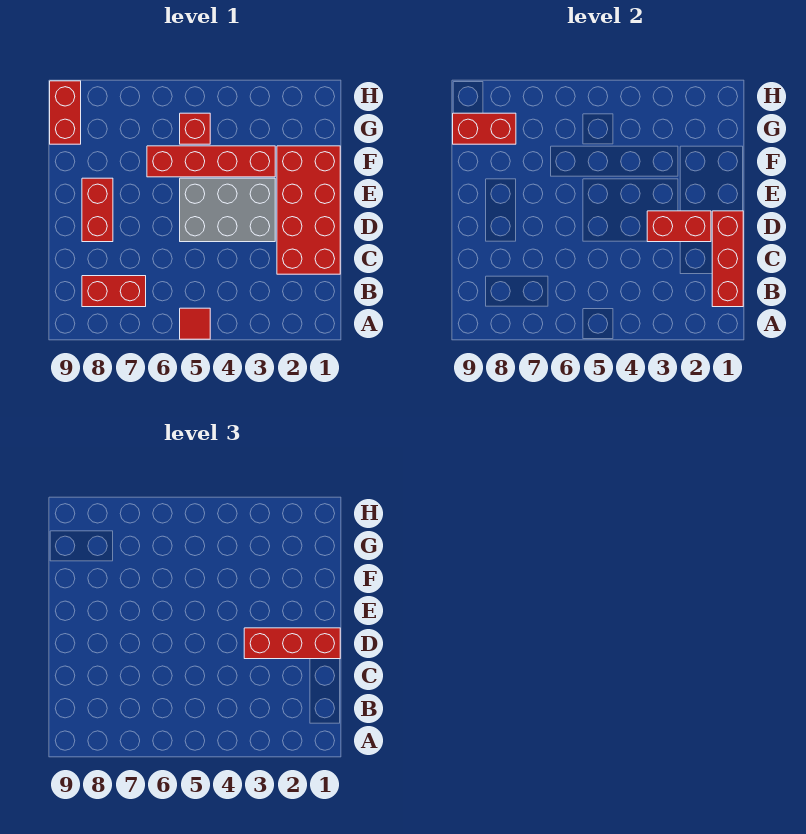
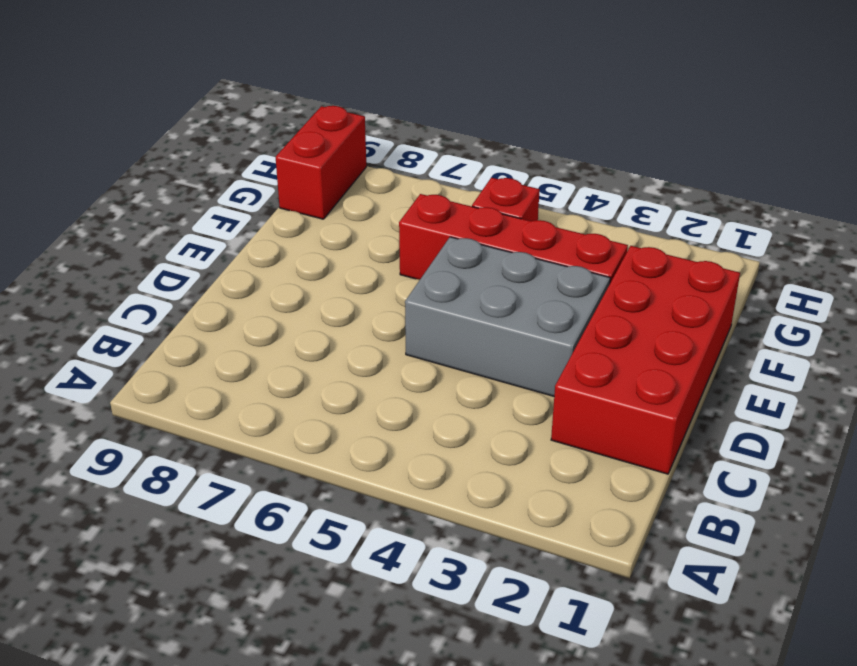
none -> red 1x1 tile [180,308,210,339]
none -> red 1x2 brick [82,276,146,307]
none -> red 1x2 brick [82,178,113,242]

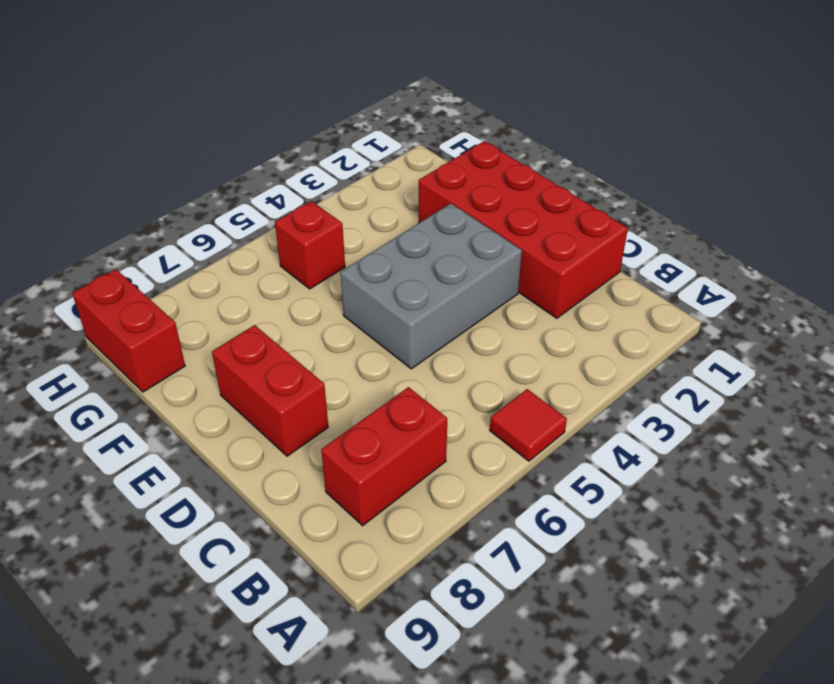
none -> red 1x4 brick [147,146,275,177]
none -> red 1x3 brick [712,211,743,307]
none -> red 1x2 brick [647,211,711,242]

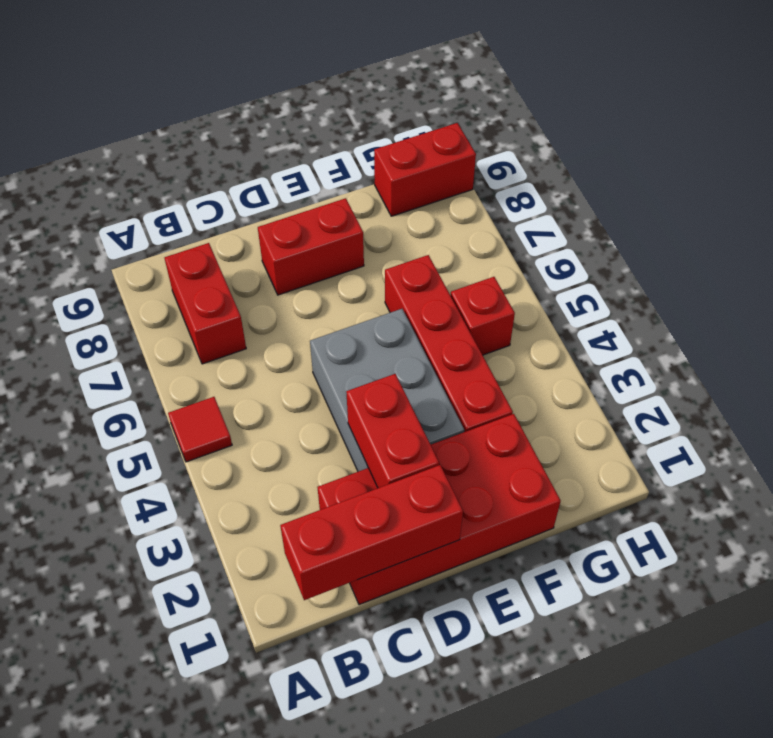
none -> red 1x2 brick [453,113,516,144]
none -> red 1x3 brick [244,628,340,659]

